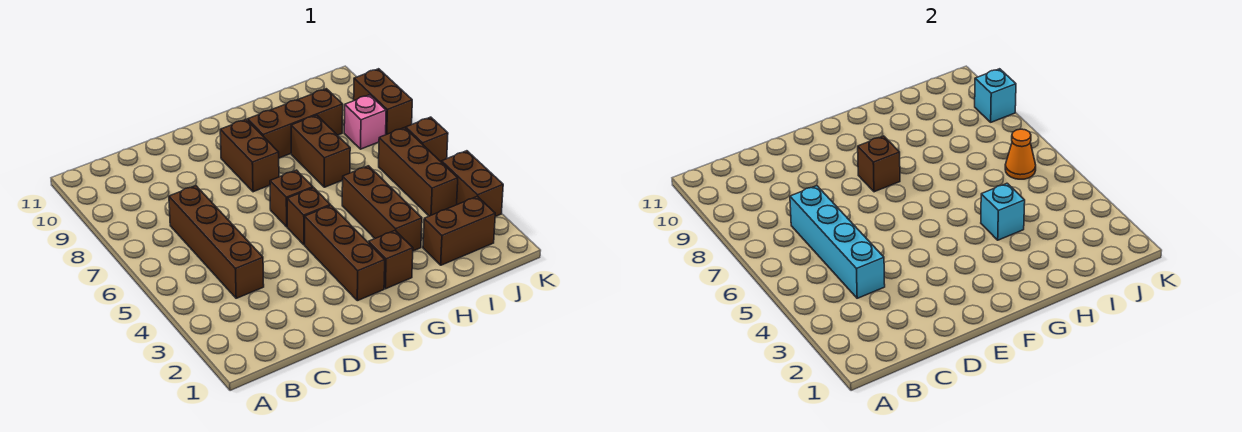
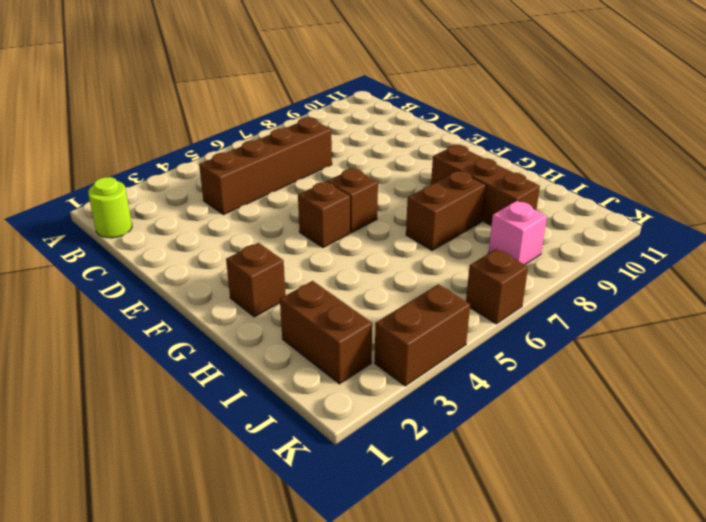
lime 1x1 round brick [88,177,132,238] -> none
none -> brown 1x3 brick [305,206,385,301]
none -> brown 1x2 brick [220,119,279,192]
none -> brown 1x3 brick [342,166,422,251]

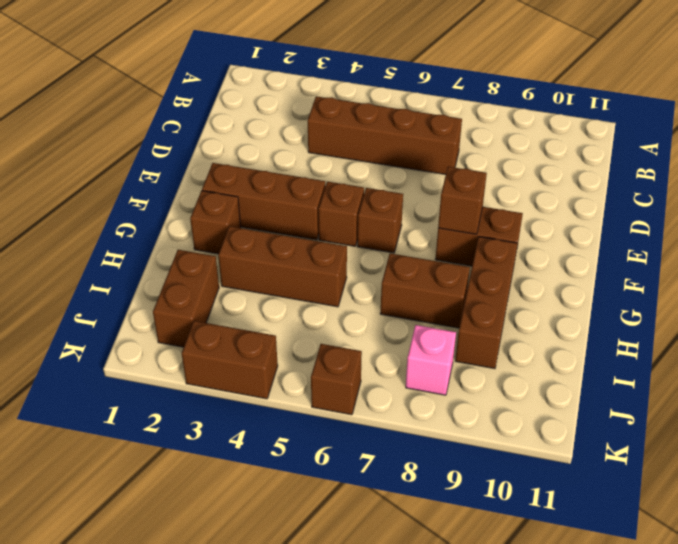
none -> brown 1x3 brick [379,128,458,216]
none -> brown 1x2 brick [354,69,412,135]
none -> cyan 1x4 brick [790,186,885,298]

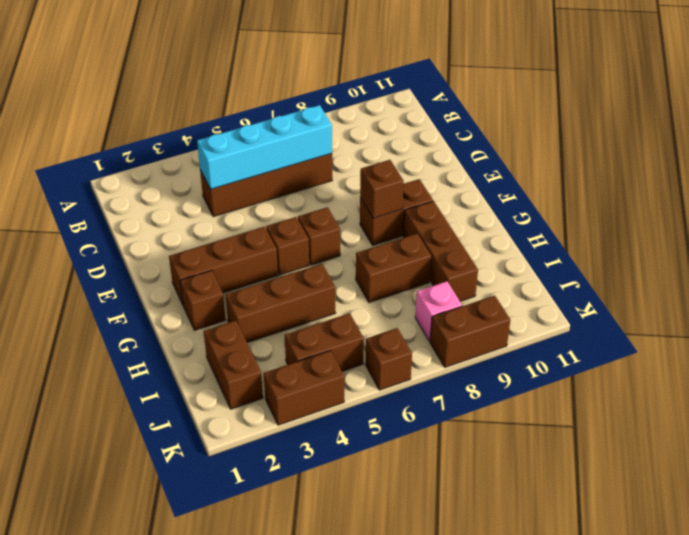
brown 1x2 brick [285,313,364,371] -> brown 1x3 brick [379,128,458,216]
none -> cyan 1x1 brick [981,183,1025,240]
none -> orange 1x1 cone [1005,129,1036,179]
none -> cyan 1x1 brick [975,69,1016,122]

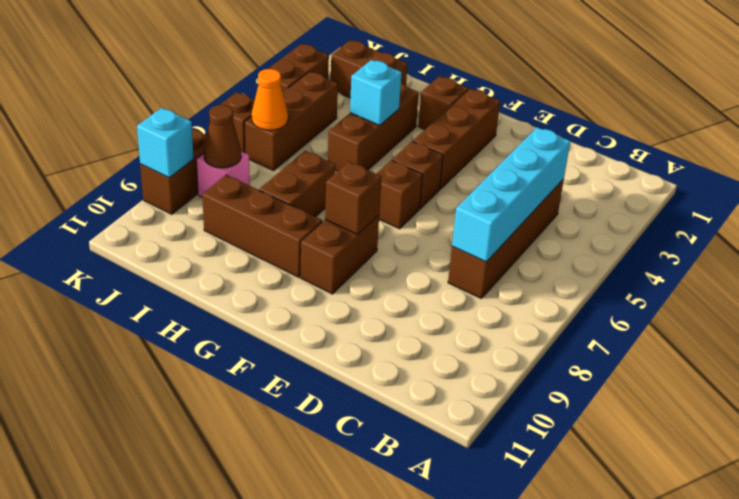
brown 1x1 cone [204,105,241,168] -> none

